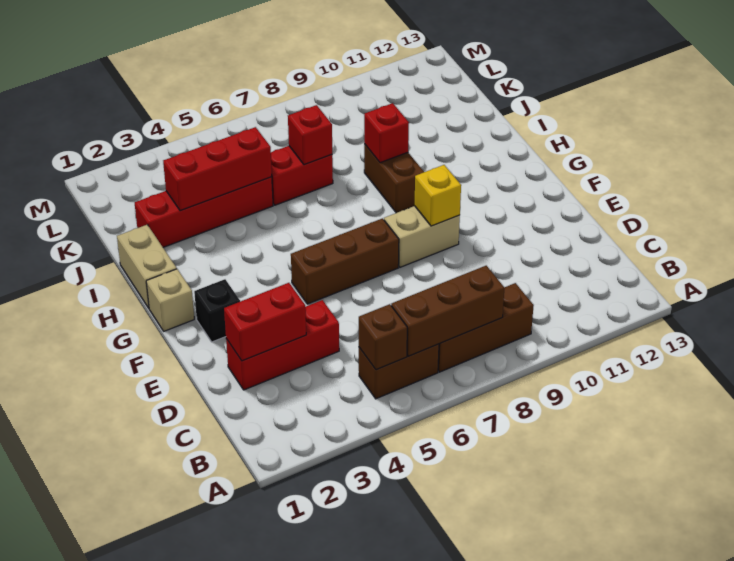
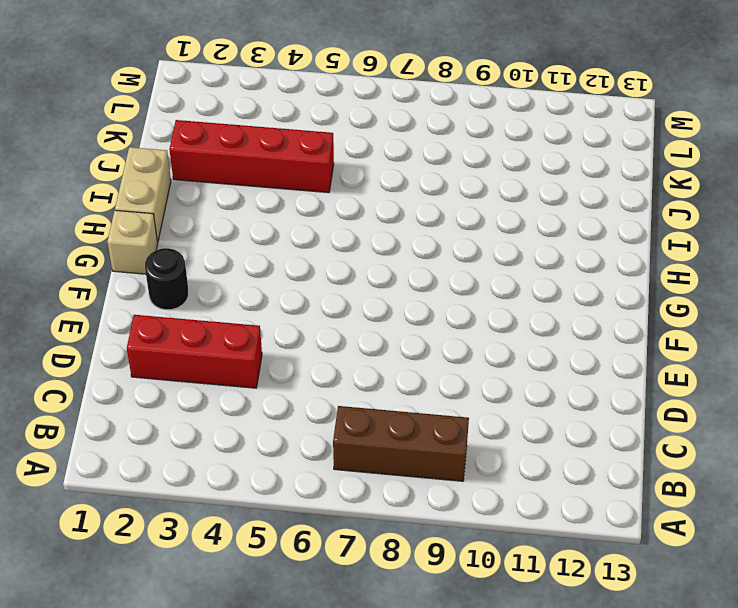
black 1x1 round brick [145,248,188,310] -> black 1x1 brick [194,279,240,342]
none -> brown 1x2 brick [359,344,439,399]
none -> brown 1x3 brick [291,218,399,304]
none -> tan 1x2 brick [384,206,460,267]

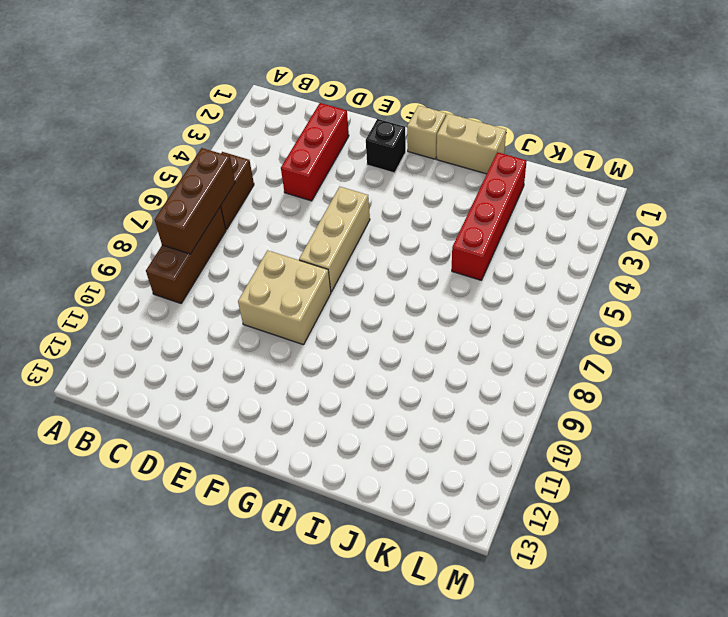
tan 2x2 brick [238,250,331,345] -> tan 1x2 brick [384,206,460,267]
tan 1x3 brick [299,187,370,292] -> brown 1x3 brick [291,218,399,304]
none -> brown 1x2 brick [364,144,424,213]
none -> red 1x2 brick [271,146,333,205]
none -> brown 1x1 brick [359,304,407,370]

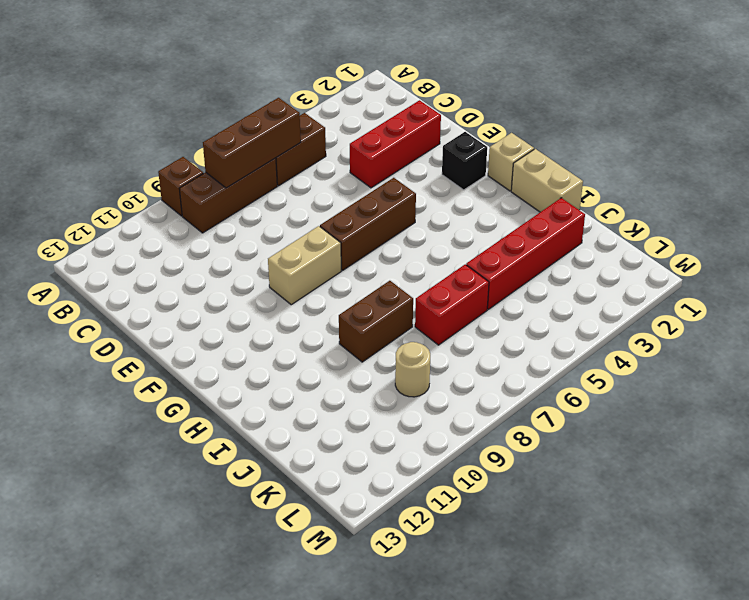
brown 1x1 brick [158,157,203,216] -> brown 1x1 brick moved to [359,304,407,370]
brown 1x2 brick [339,281,413,362] -> brown 1x2 brick turned to [364,144,424,213]
tan 1x1 round brick [395,342,430,397] -> none
none -> red 1x2 brick [224,283,306,361]
none -> yellow 1x1 brick [415,165,461,226]
none -> red 1x1 brick [364,103,409,163]

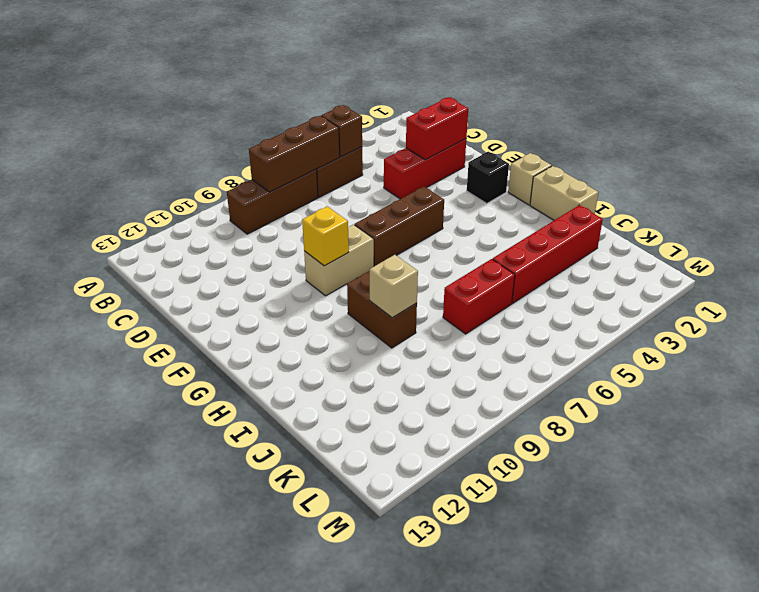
tan 1x1 brick [370,255,418,318] -> red 1x1 brick [364,103,409,163]
none -> red 1x3 brick [163,127,272,211]
none -> red 1x1 brick [288,105,332,165]

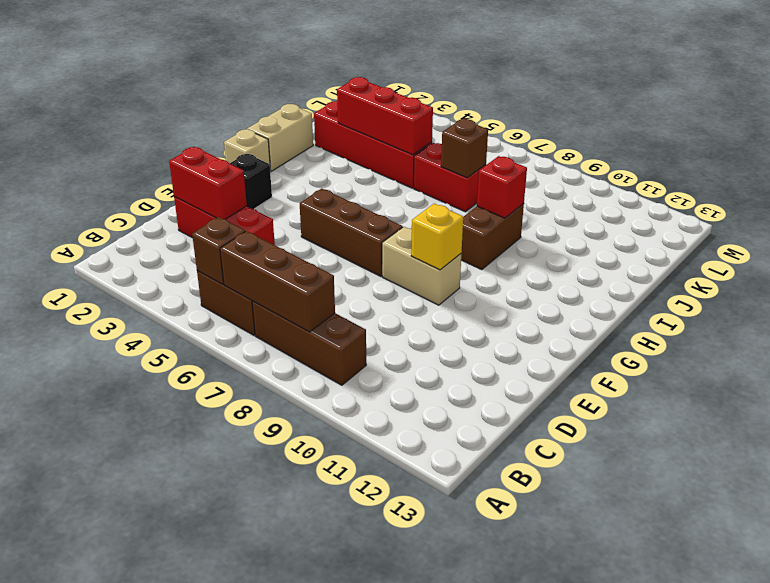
brown 1x1 brick [441,119,488,178] -> red 1x1 brick [288,105,332,165]

